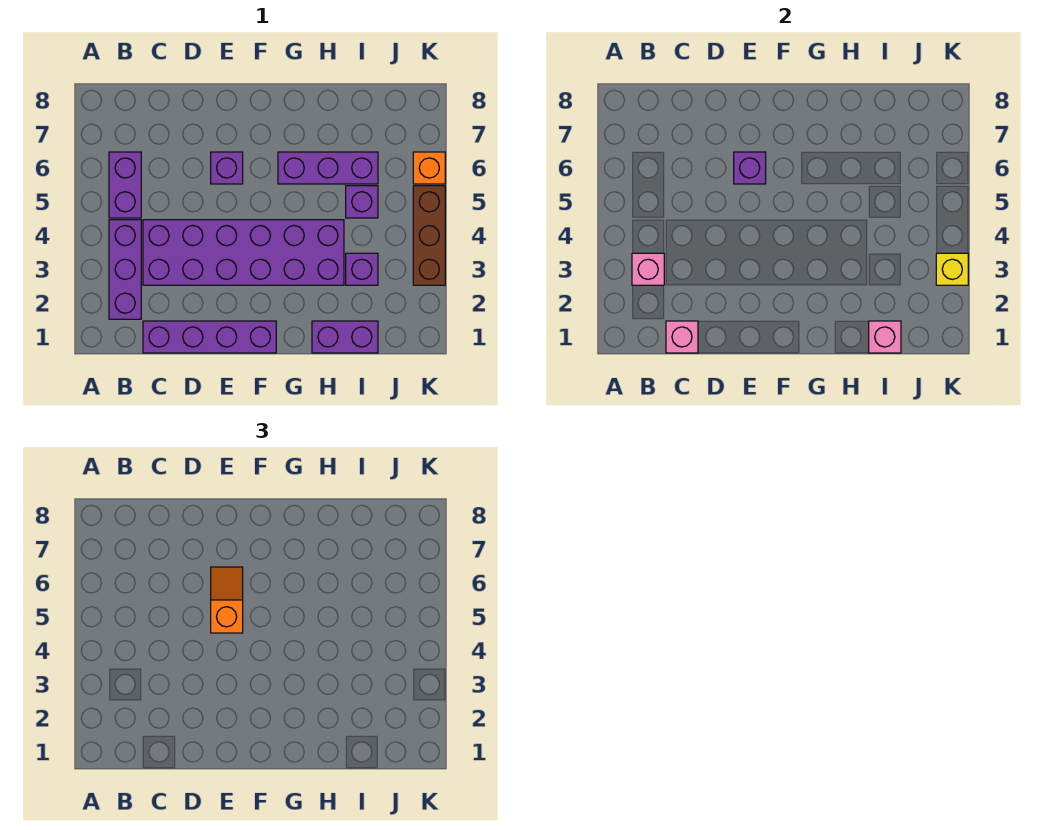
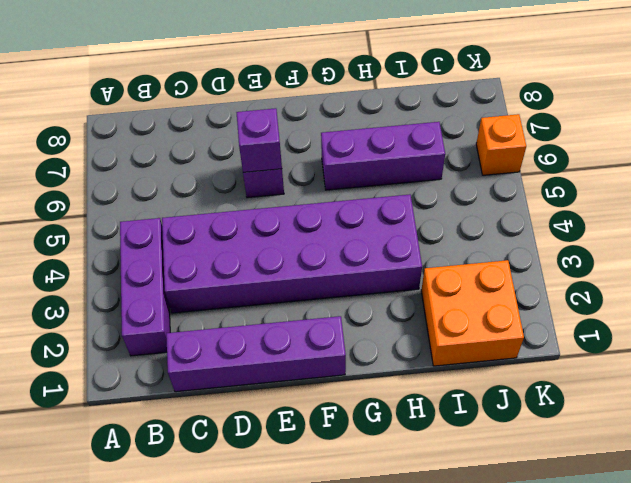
orange 2x2 brick [421,260,524,366] -> purple 1x2 brick [312,321,378,353]
none -> purple 1x2 brick [109,152,141,218]
none -> purple 1x1 brick [346,253,378,285]
none -> purple 1x1 brick [346,186,378,218]

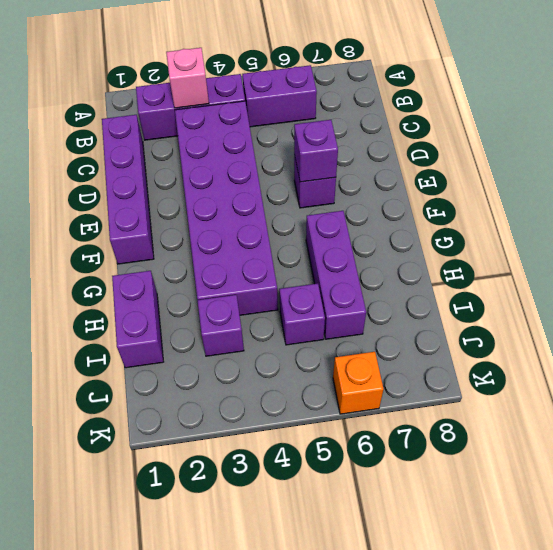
none -> brown 1x3 brick [413,186,445,285]
none -> pink 1x1 brick [666,321,698,353]
none -> pink 1x1 brick [869,321,901,353]

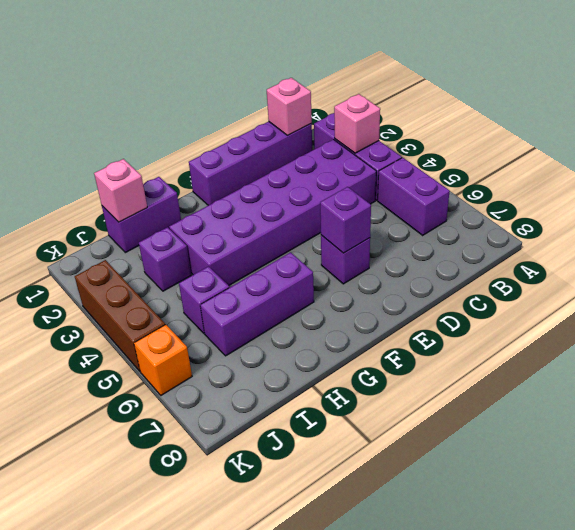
none -> yellow 1x1 brick [936,253,968,285]
none -> orange 1x2 slope [211,567,243,633]

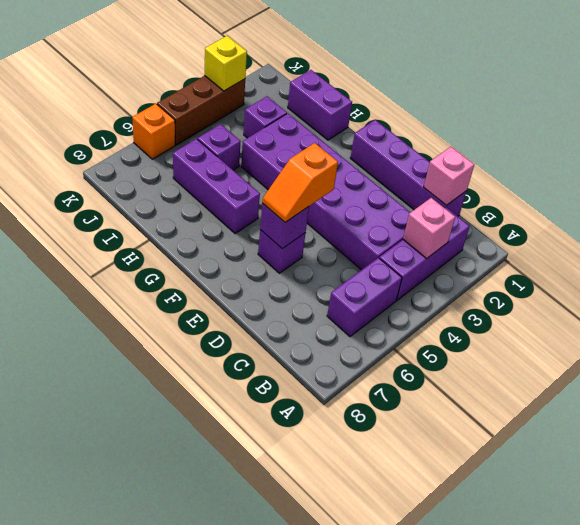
none -> pink 1x1 brick [869,321,901,353]

